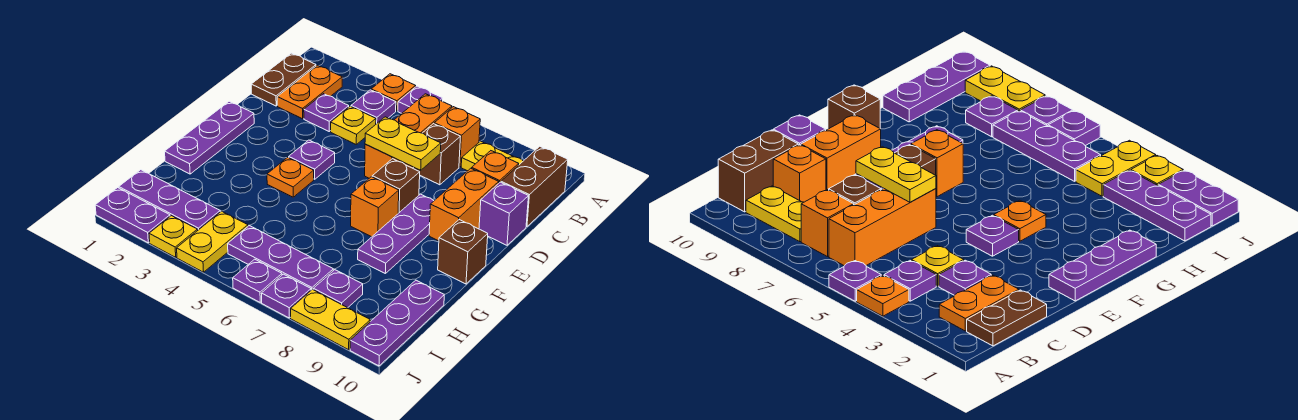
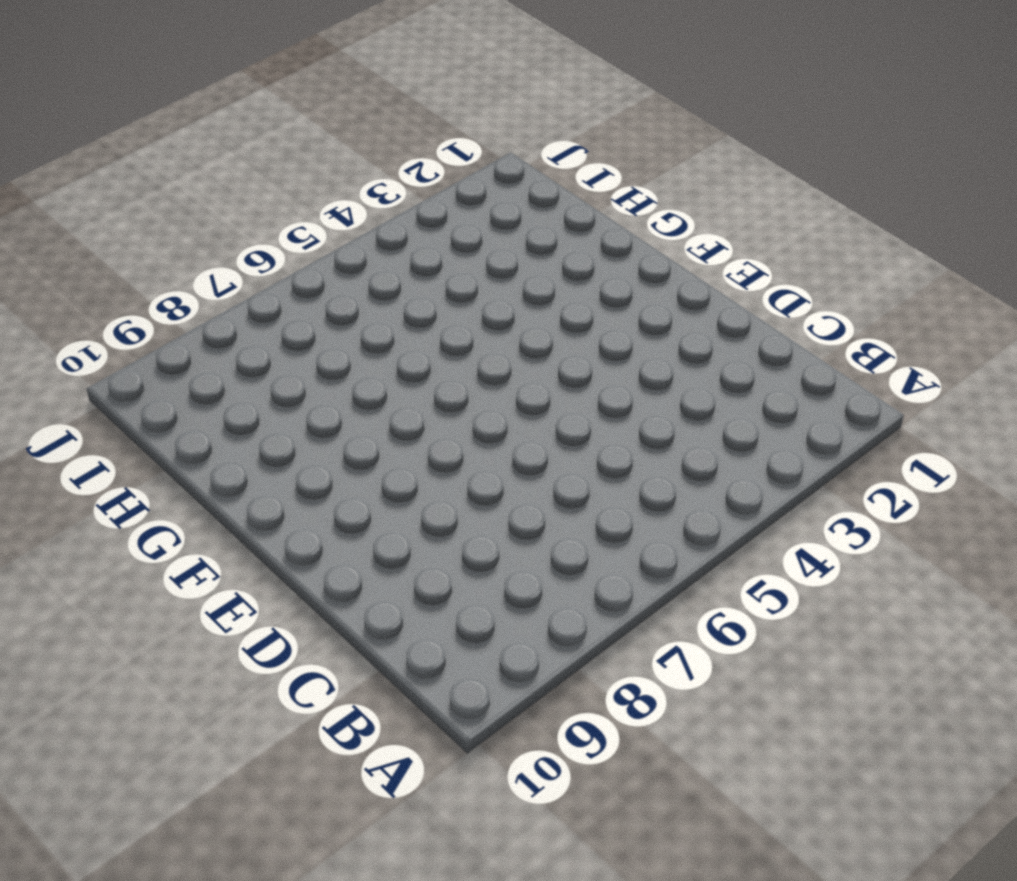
none -> orange 1x1 plate [371,74,416,111]
none -> purple 1x1 plate [398,86,443,113]
none -> brown 1x2 plate [251,53,316,106]
none -> orange 1x2 plate [277,65,342,119]

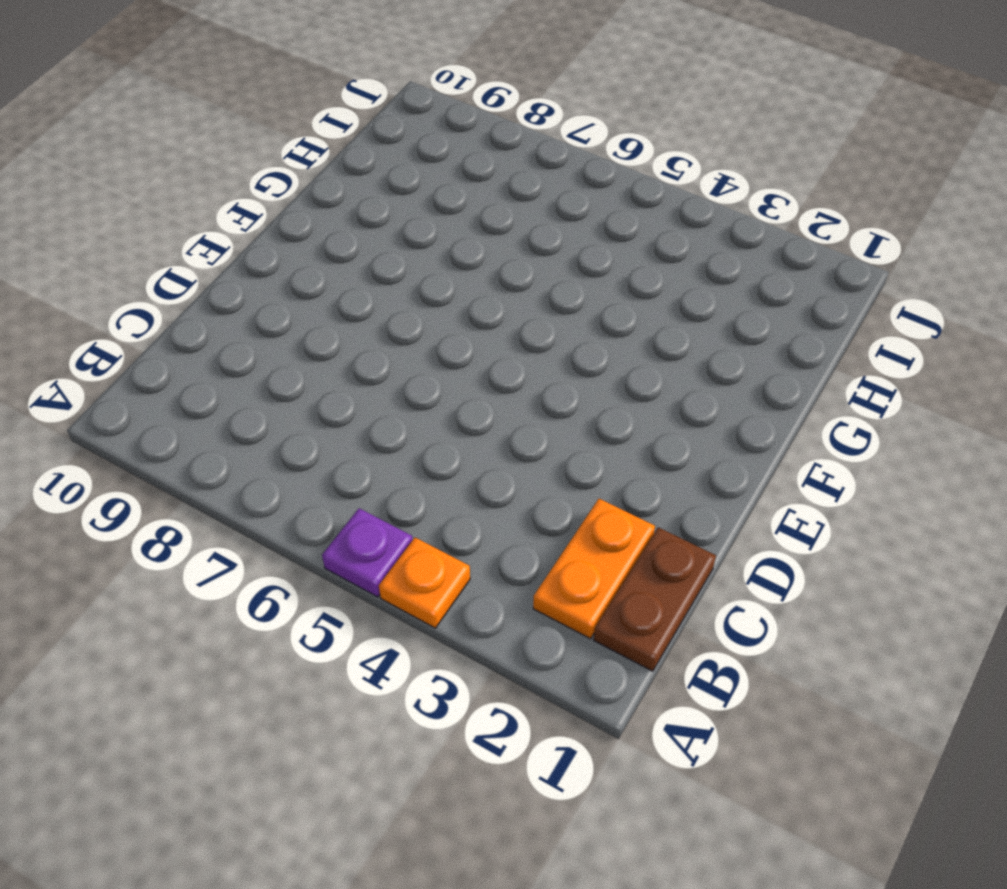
none -> purple 1x1 plate [351,90,396,124]
none -> orange 1x3 brick [365,94,452,178]
none -> orange 1x1 brick [434,107,480,167]
none -> yellow 1x2 plate [461,141,523,171]

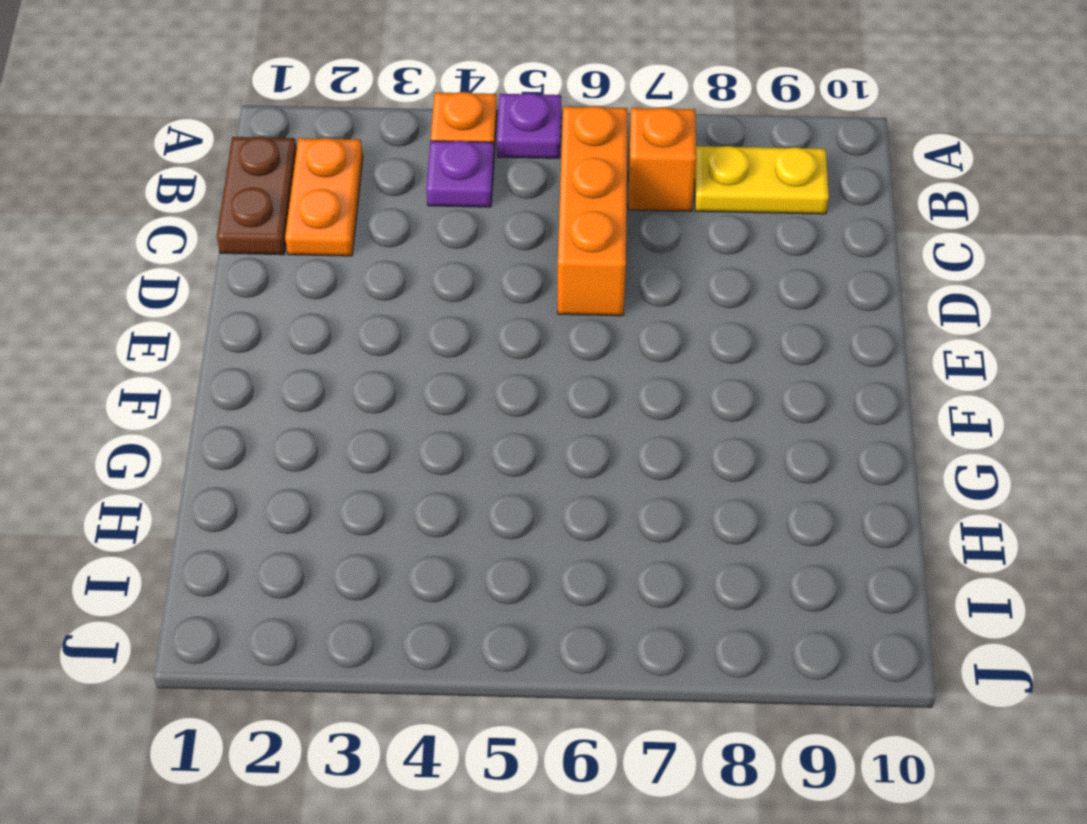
none -> brown 1x2 brick [501,146,568,227]
none -> purple 1x1 plate [304,94,349,131]
none -> yellow 1x1 plate [331,106,376,144]
none -> brown 1x1 brick [413,124,460,185]

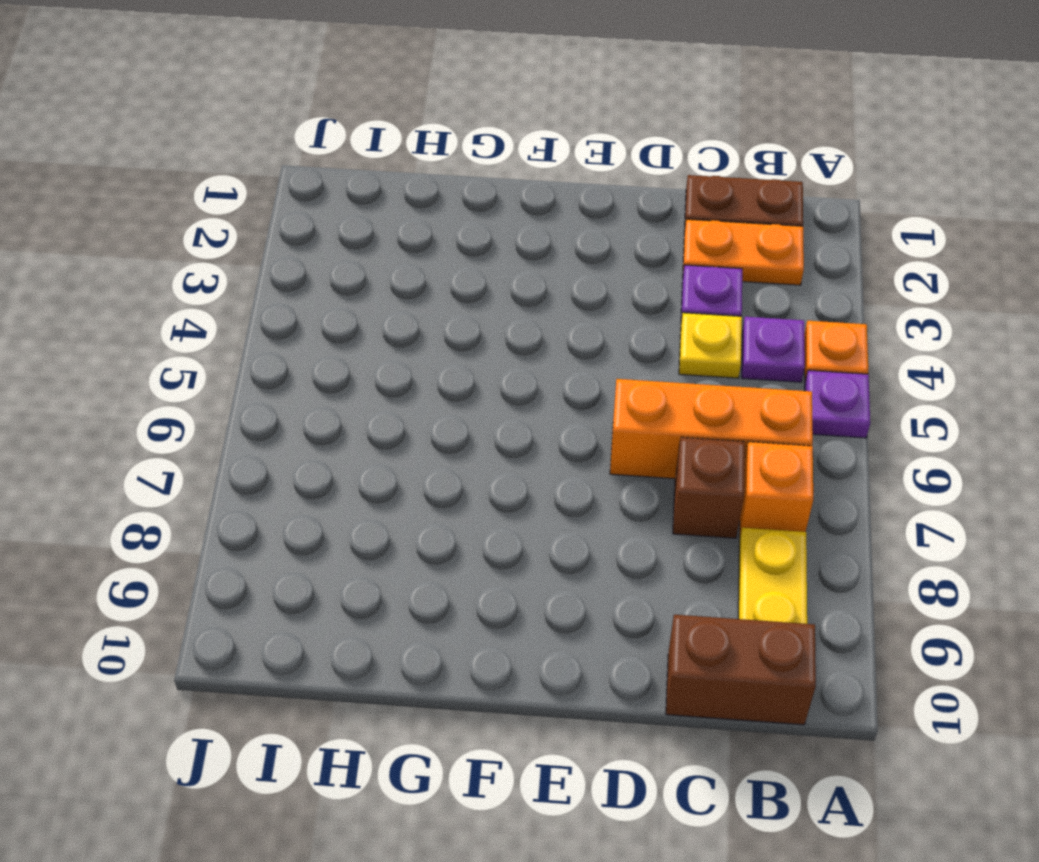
none -> orange 1x1 brick [472,151,519,183]
none -> orange 1x2 brick [429,168,499,241]
none -> purple 1x1 brick [479,182,529,245]
none -> purple 1x3 plate [165,101,254,174]

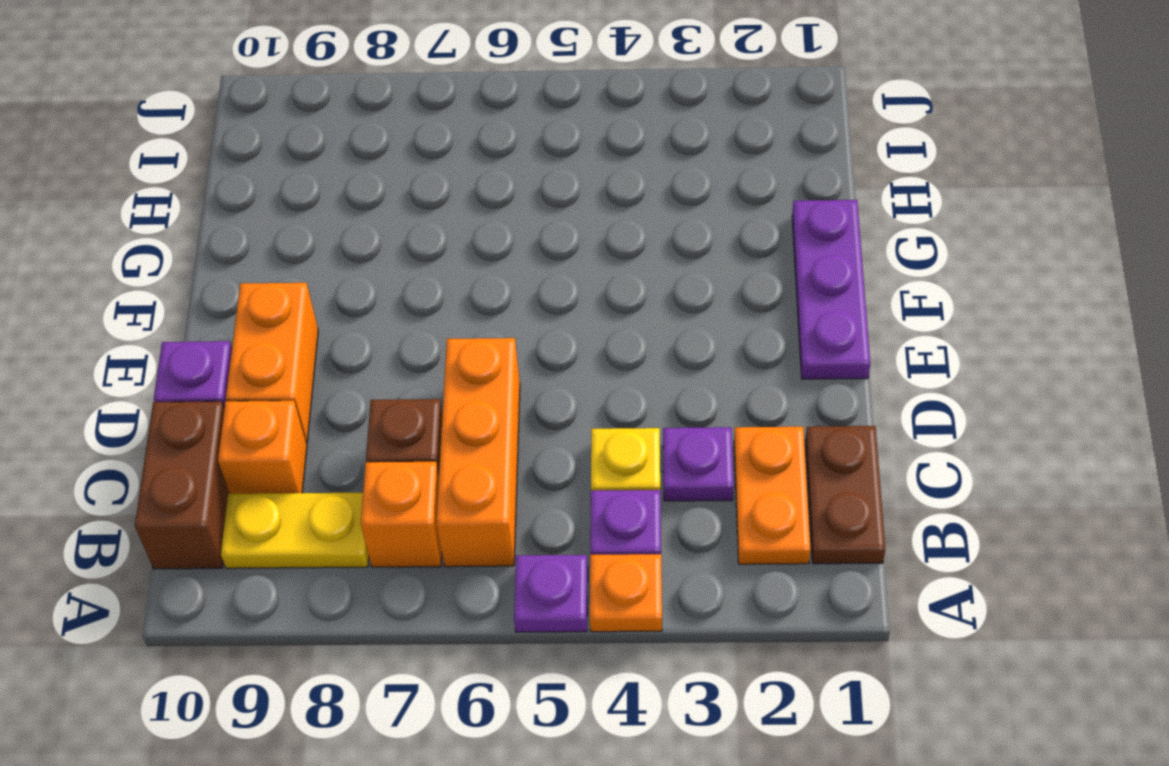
none -> purple 1x1 plate [289,140,335,179]
none -> brown 1x1 brick [372,159,420,213]
none -> purple 1x3 plate [358,194,434,273]
none -> orange 1x1 plate [267,157,314,197]

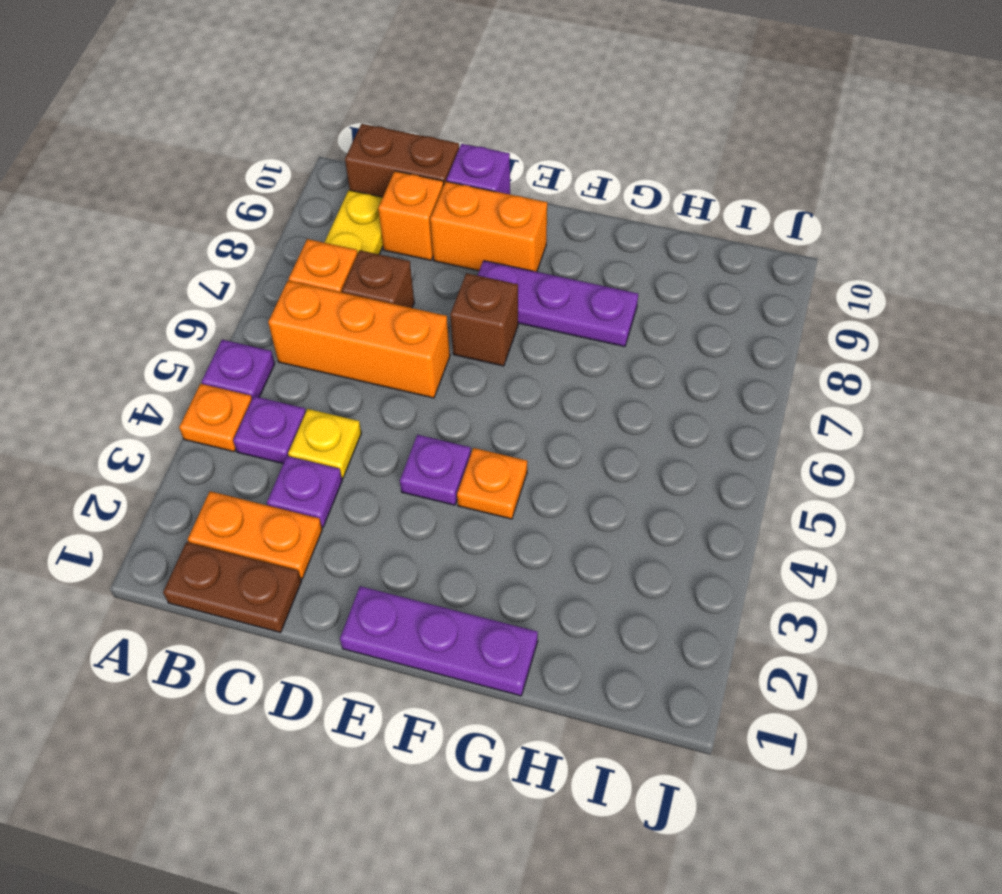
none -> orange 1x1 brick [351,177,399,237]
none -> brown 1x1 brick [438,220,488,284]
none -> purple 1x3 plate [350,280,444,366]
none -> purple 1x3 plate [119,170,220,231]

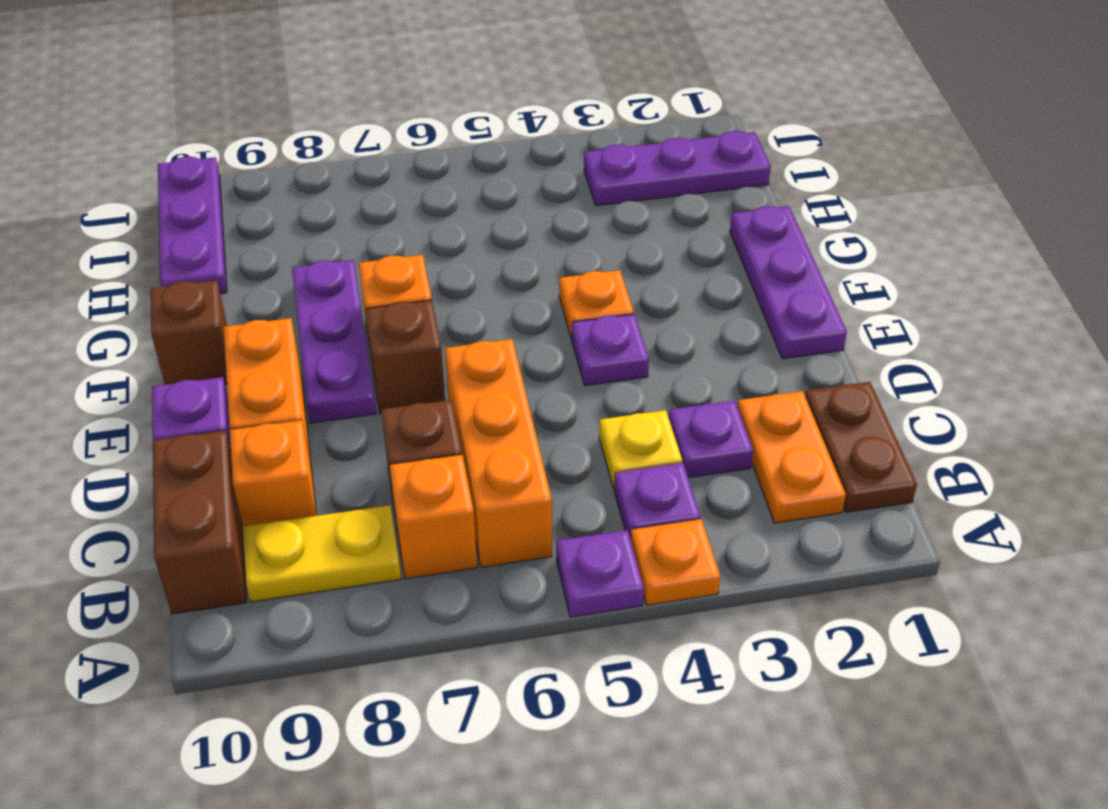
none -> yellow 1x2 plate [177,211,248,272]
none -> purple 1x3 plate [228,226,333,290]
none -> purple 1x1 plate [313,270,363,308]
none -> purple 1x2 plate [95,188,170,243]

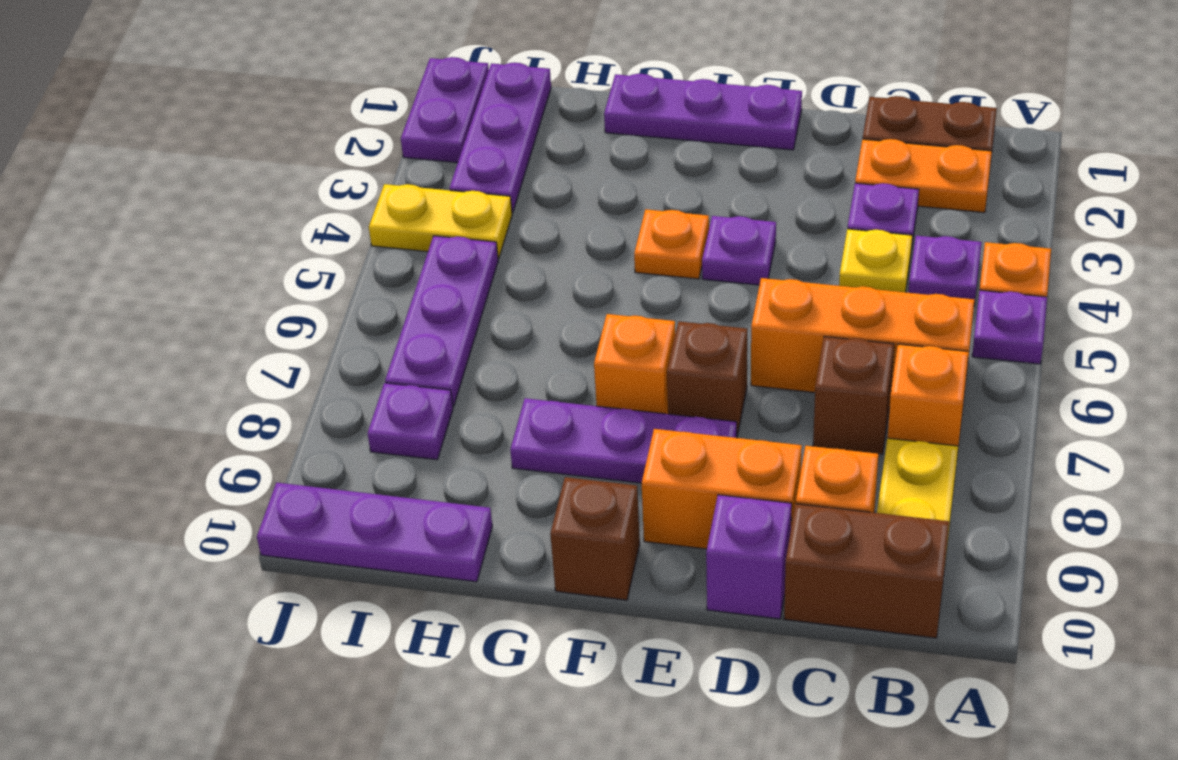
none -> yellow 1x1 plate [149,216,197,257]
none -> purple 1x1 plate [233,259,282,302]
none -> purple 1x1 plate [261,274,311,318]
none -> yellow 1x2 plate [291,290,370,350]

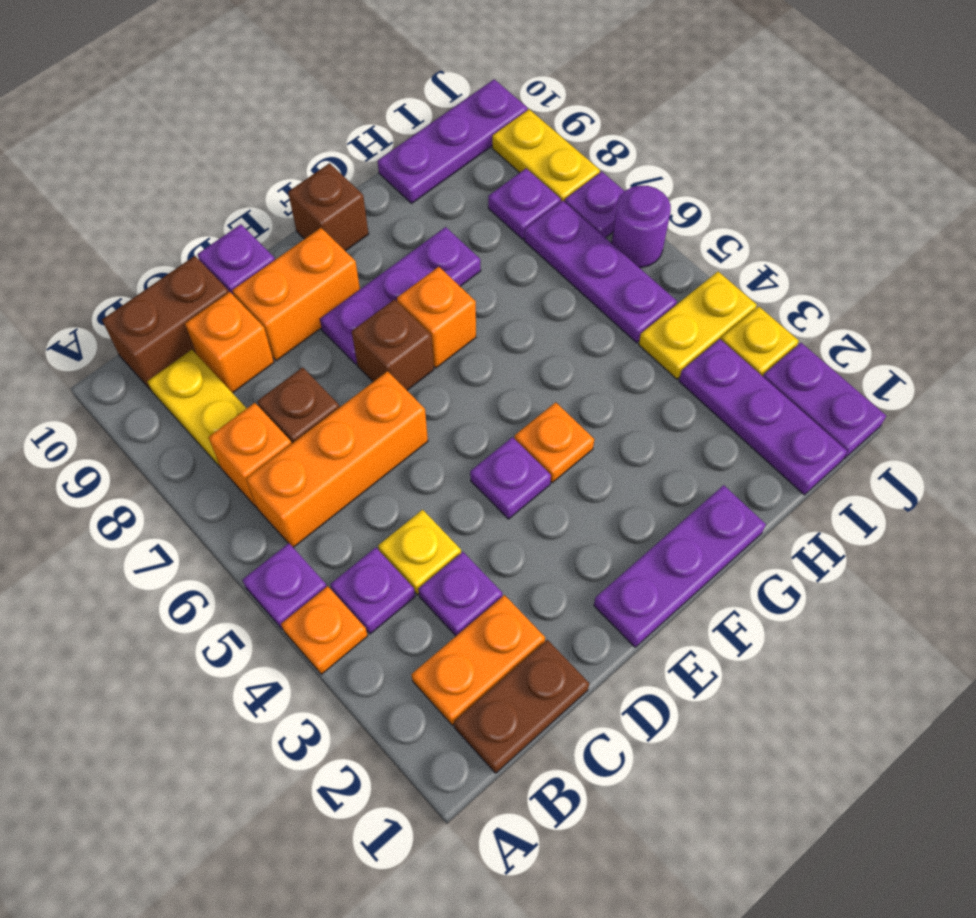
purple 1x1 round brick [612,186,671,268] -> purple 1x1 plate [233,259,282,302]
none -> yellow 1x2 plate [365,117,441,170]

